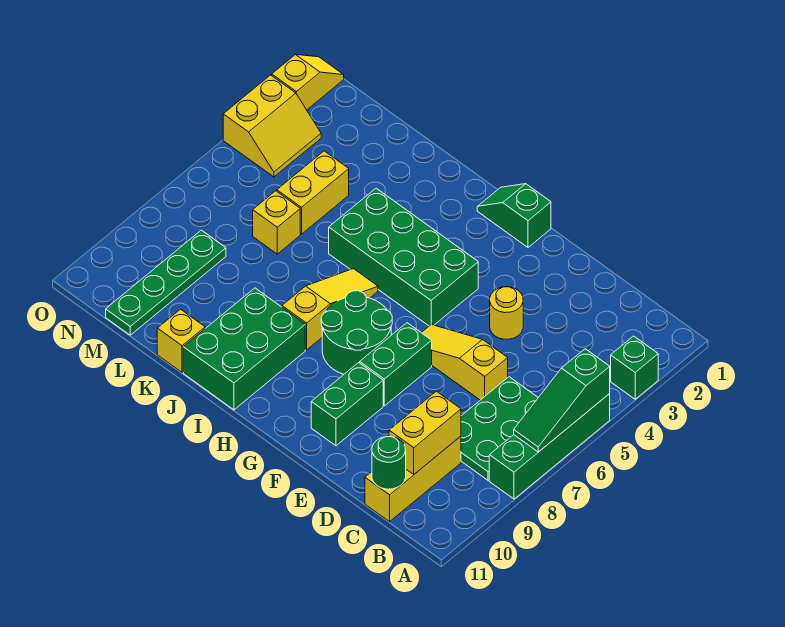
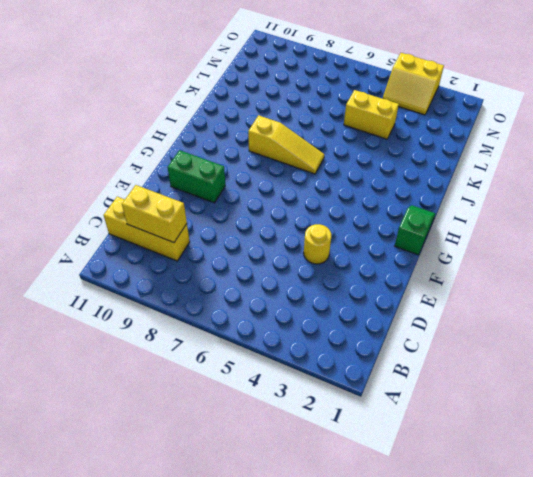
none -> green 1x1 brick [611,336,658,399]
none -> green 1x4 brick [489,394,610,499]
none -> green 2x3 plate [461,377,538,480]

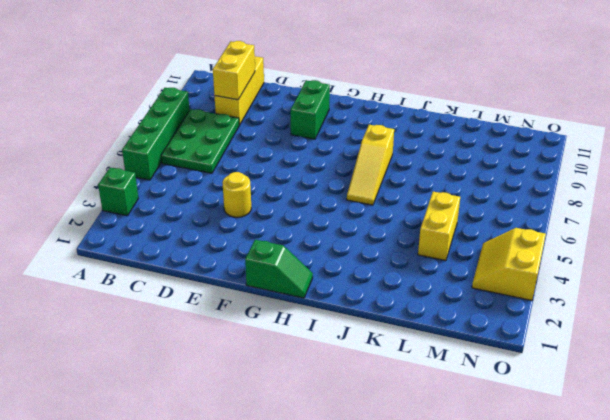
none -> yellow 1x3 slope [421,325,508,400]
none -> green 1x2 brick [360,323,432,406]
none -> green 2x4 brick [329,188,478,326]

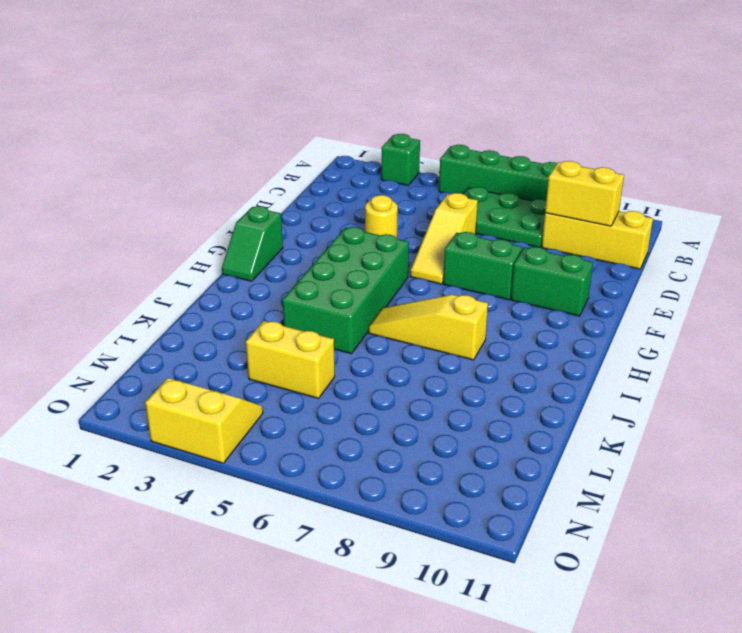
none -> green 2x2 round brick [321,291,392,374]
none -> green 2x3 brick [183,288,305,410]
none -> yellow 1x1 brick [157,309,205,372]

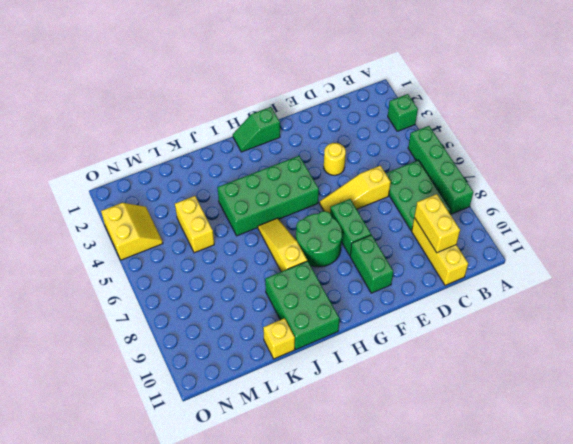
none -> yellow 1x1 brick [253,191,300,254]
none -> green 1x4 plate [106,230,226,335]
none -> yellow 1x2 slope [272,55,344,110]

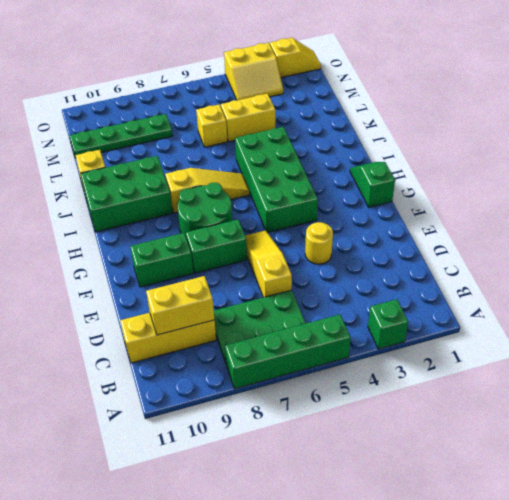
none -> green 1x3 slope [514,349,610,452]
none -> green 1x1 round brick [372,437,406,489]

